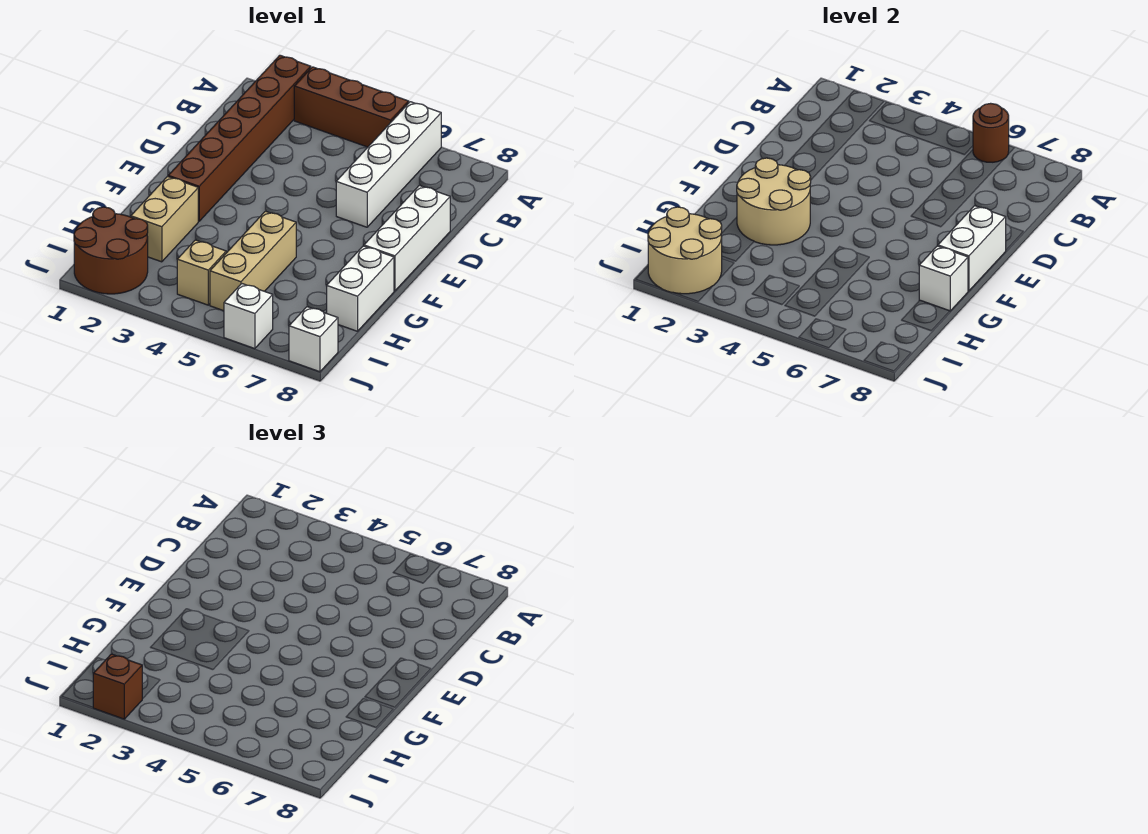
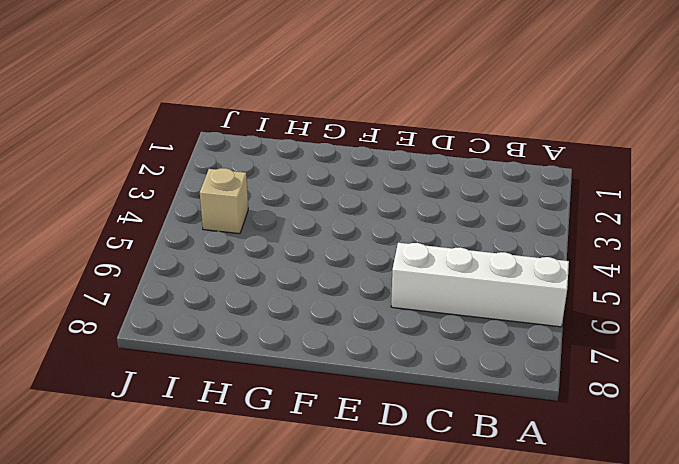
none -> brown 1x6 brick [168,55,311,221]
none -> brown 1x3 brick [294,67,409,147]
none -> white 1x3 brick [364,185,450,291]

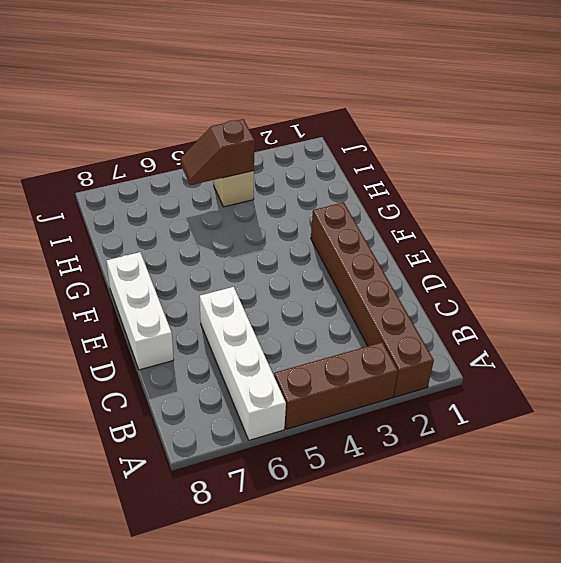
brown 1x2 slope [180,119,255,185] -> none
none -> tan 1x2 brick [131,177,198,262]
none -> tan 1x3 brick [210,211,296,311]
none -> white 1x2 brick [327,246,394,331]

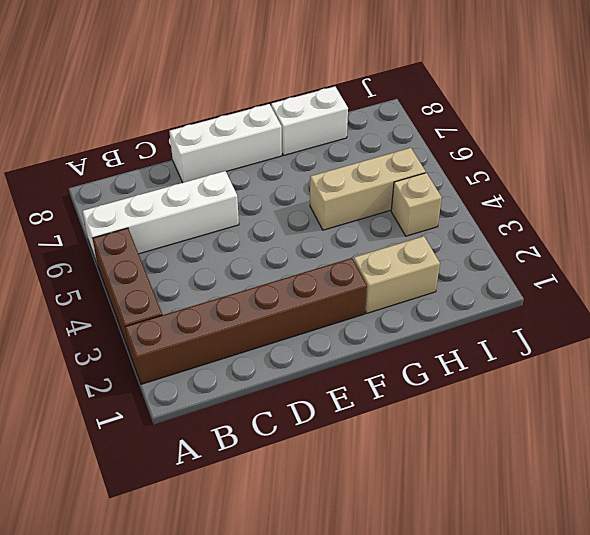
none -> brown 2x2 round brick [74,207,148,294]
none -> white 1x1 brick [224,284,273,349]
none -> white 1x1 brick [289,307,338,372]

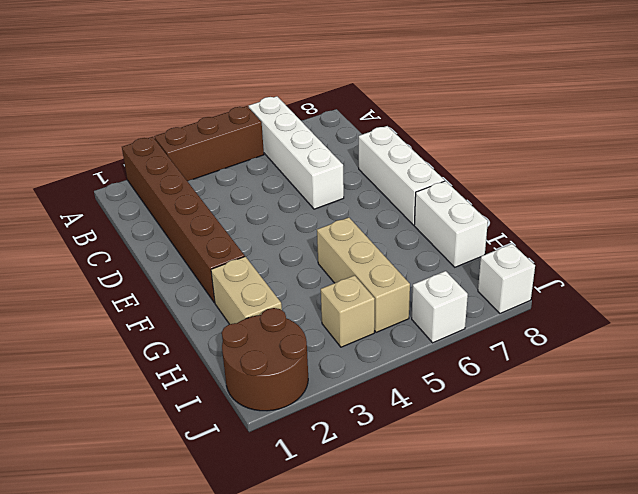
none -> brown 1x1 round brick [973,103,1009,162]
none -> white 1x2 brick [938,206,1006,291]
none -> tan 2x2 round brick [737,158,811,245]

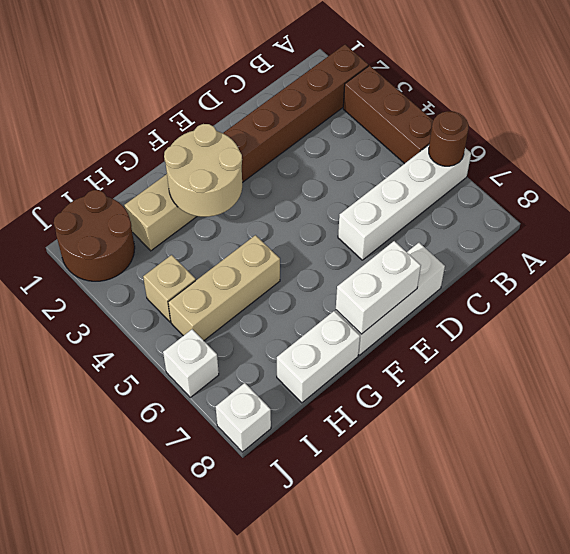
none -> white 1x1 brick [919,246,968,311]
none -> tan 2x2 round brick [648,207,722,294]
none -> brown 1x1 brick [93,654,142,719]

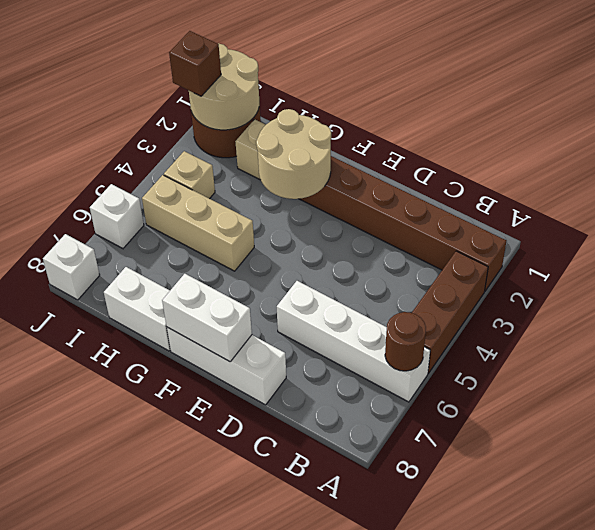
none -> white 1x1 brick [919,246,968,311]

